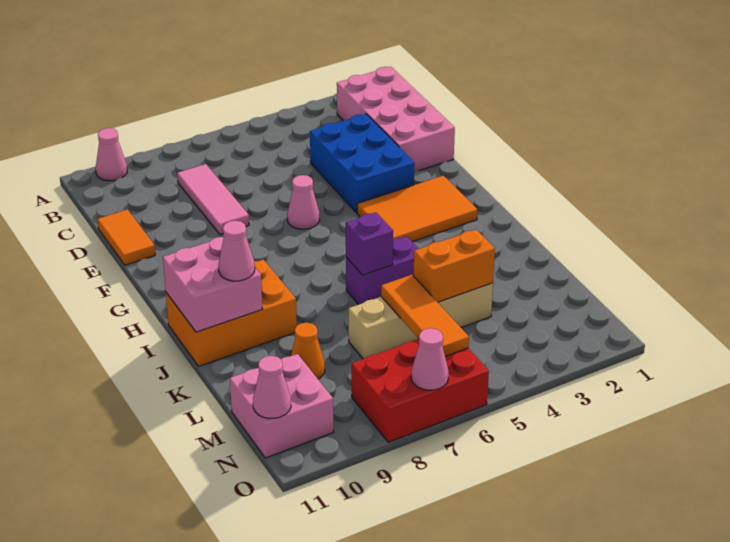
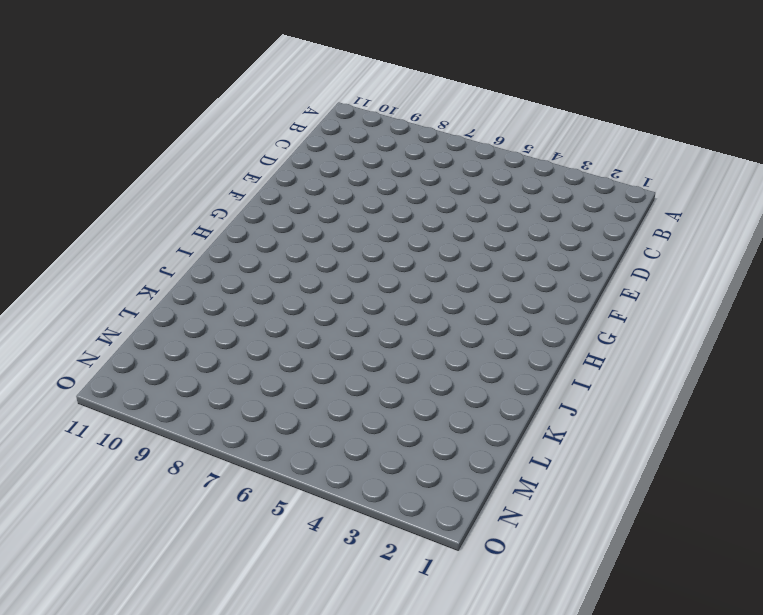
none -> pink 1x1 cone [96,128,127,181]
none -> pink 2x4 brick [337,67,455,172]
none -> pink 1x3 tile [177,164,249,235]

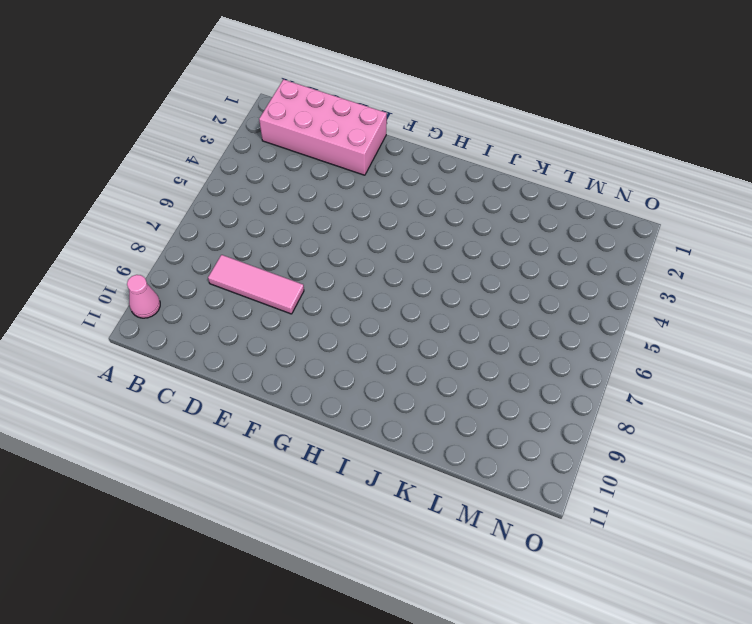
none -> blue 2x3 brick [310,114,414,213]
none -> orange 1x2 tile [97,210,155,265]
none -> pink 1x1 cone [287,175,319,229]

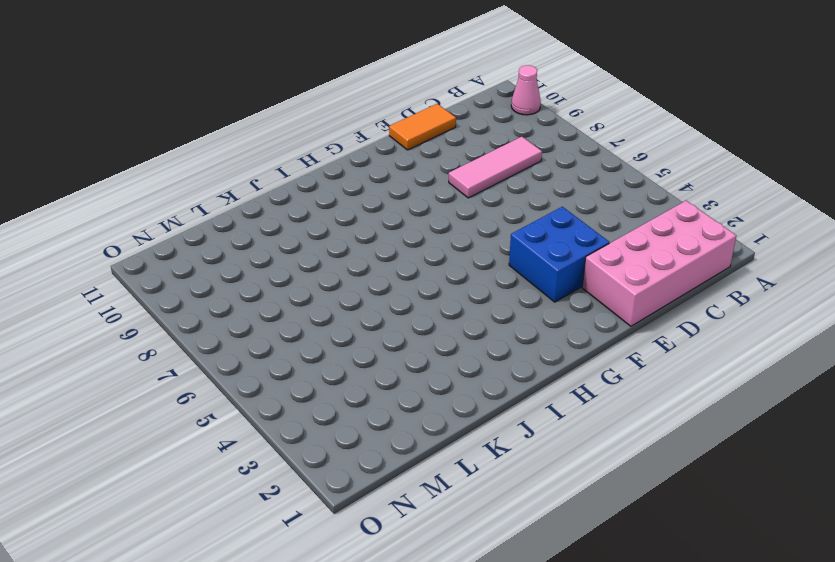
blue 2x2 brick [509,207,609,302] -> blue 2x3 brick [310,114,414,213]
none -> pink 1x1 cone [287,175,319,229]
none -> orange 2x3 tile [357,176,477,242]
none -> orange 2x3 brick [166,260,297,366]

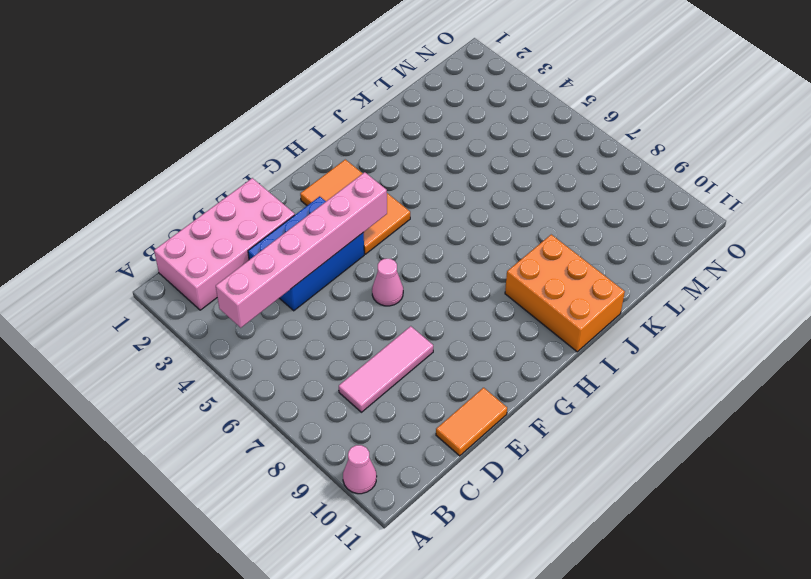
pink 1x6 brick [216,172,387,328] -> none
none -> purple 1x2 brick [346,236,419,305]
none -> tan 1x4 brick [349,283,493,359]
none -> orange 1x1 cone [291,323,325,379]

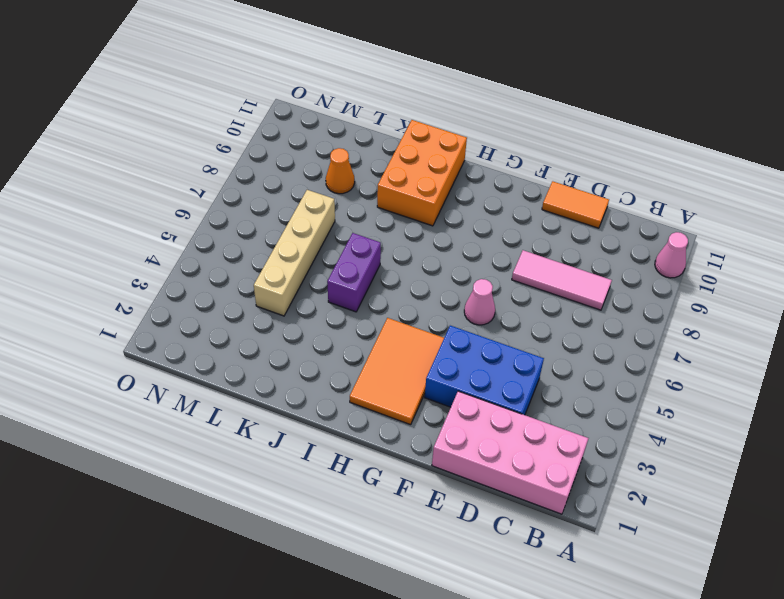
none -> pink 2x2 brick [230,354,334,458]
none -> red 2x3 brick [351,339,489,442]
none -> pink 2x2 brick [163,237,263,332]

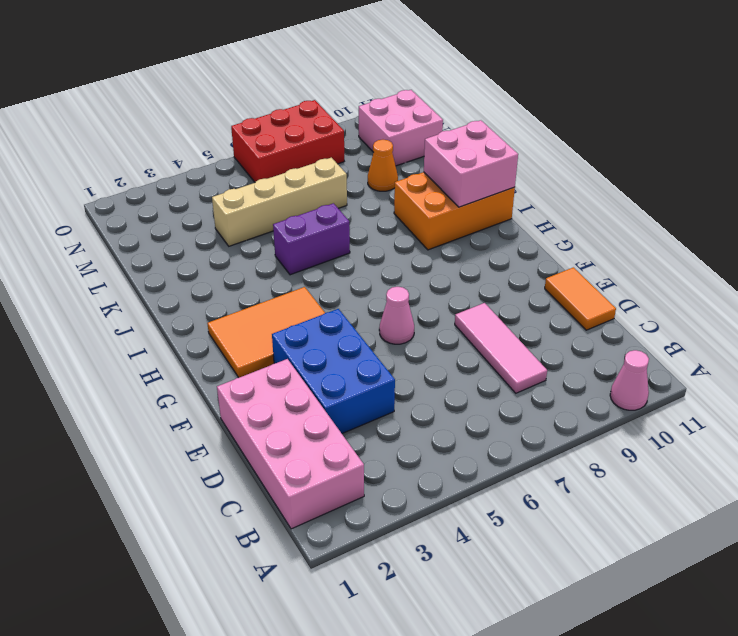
none -> purple 1x1 brick [346,212,393,275]
none -> orange 1x2 brick [414,230,495,302]
none -> orange 1x3 tile [381,275,469,356]

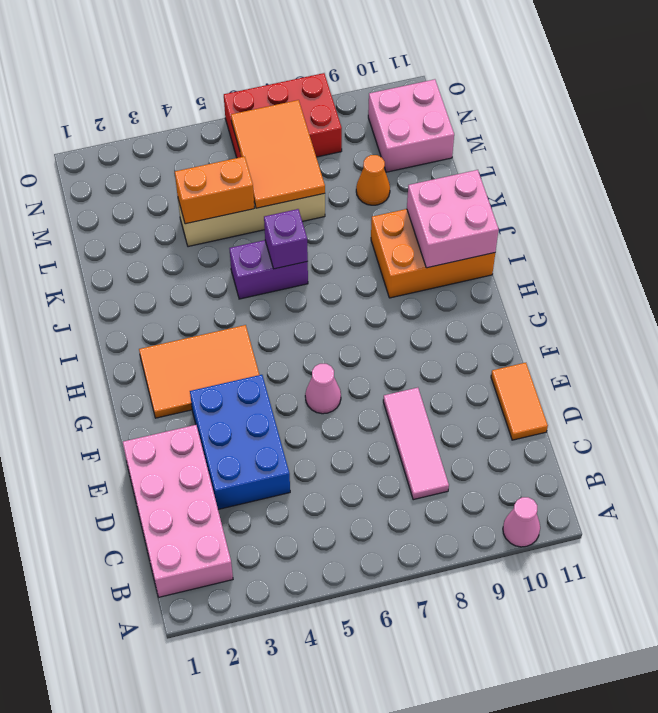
orange 2x3 tile [231,100,325,208] -> orange 1x3 tile [381,275,469,356]
none -> pink 1x1 cone [253,356,291,419]
none -> pink 1x1 cone [411,328,449,390]
none -> pink 1x1 cone [219,221,255,281]

